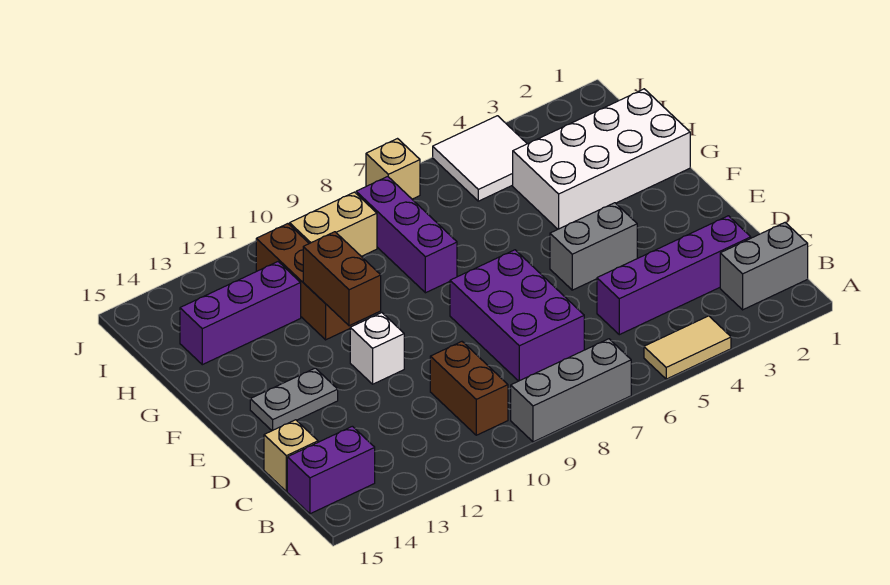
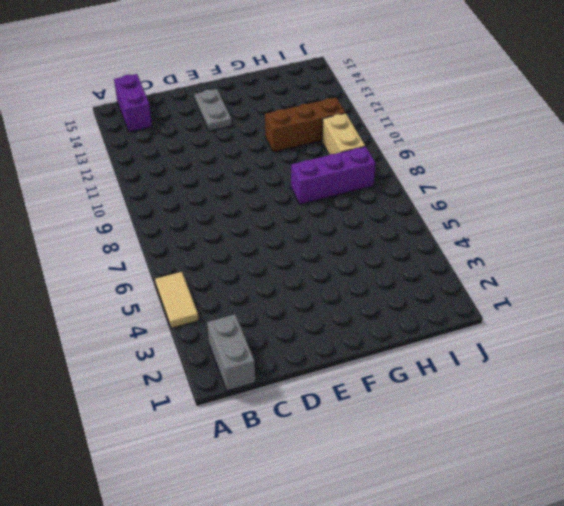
none -> grey 1x3 brick [511,339,631,442]
none -> brown 1x2 brick [430,342,508,435]
none -> purple 1x4 brick [597,216,751,335]

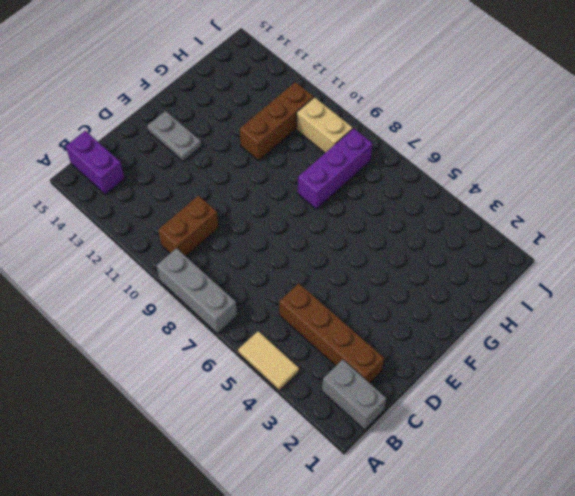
brown 1x4 brick [279,283,384,383] -> purple 1x4 brick [597,216,751,335]
none -> purple 2x3 brick [450,250,584,381]
none -> tan 1x1 brick [264,420,318,492]
none -> grey 1x2 brick [550,203,637,290]

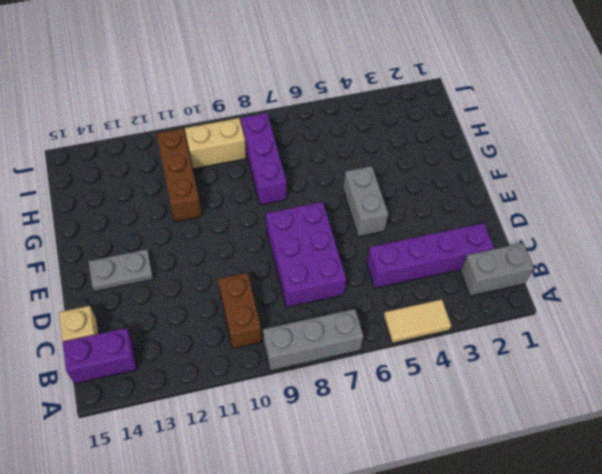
grey 1x2 brick [343,166,388,237] -> grey 1x2 brick turned to [550,203,637,290]
none -> white 1x1 brick [350,313,404,384]
none -> white 2x4 brick [513,89,690,229]
none -> purple 1x3 brick [180,262,301,365]

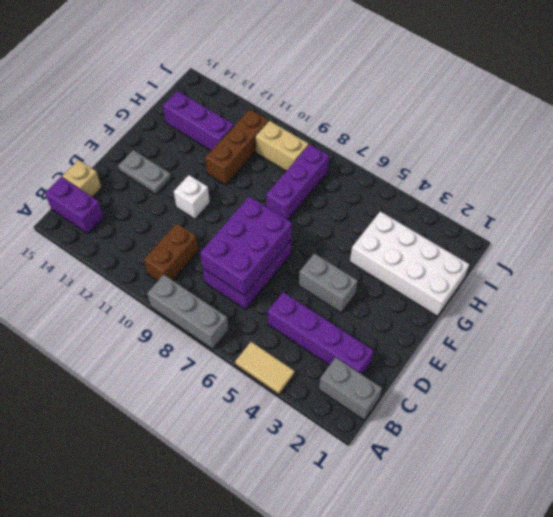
purple 2x3 brick [200,196,292,296] -> none
none -> white 2x2 tile [433,116,527,201]
none -> tan 1x1 brick [366,139,420,199]
none -> brown 1x2 brick [303,232,381,326]

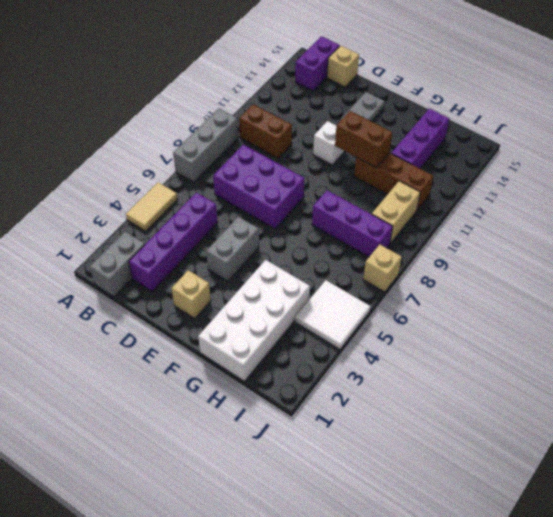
tan 1x1 brick [172,270,211,318] -> none

